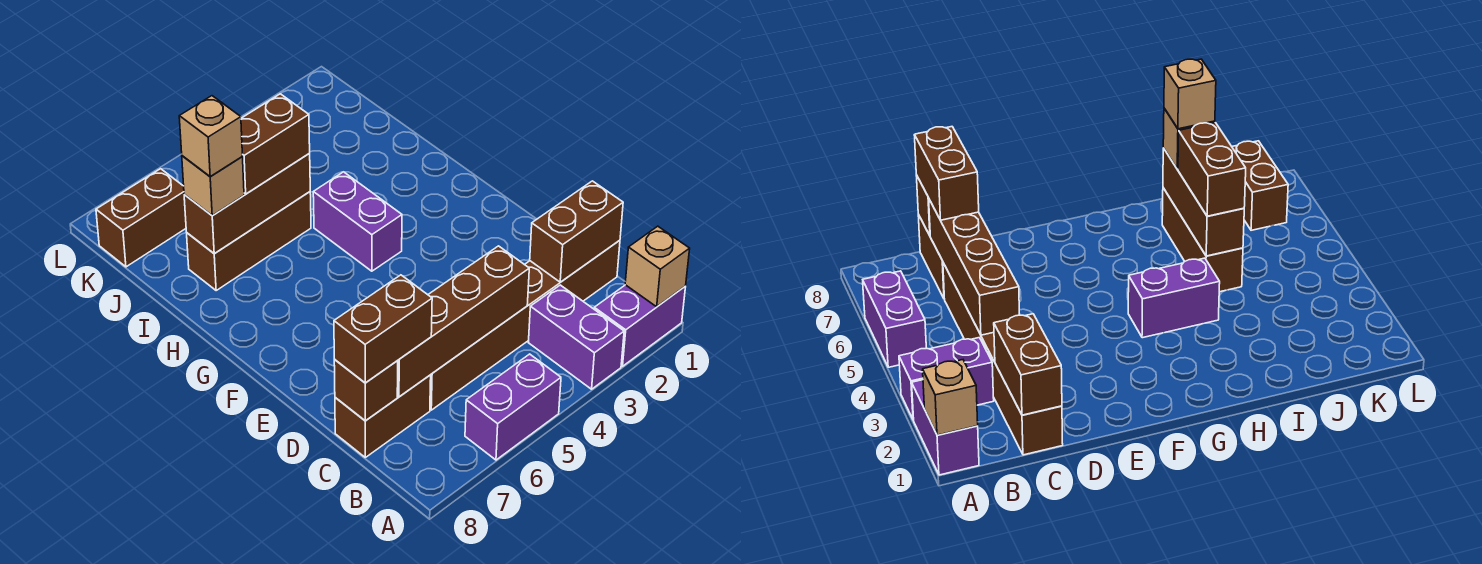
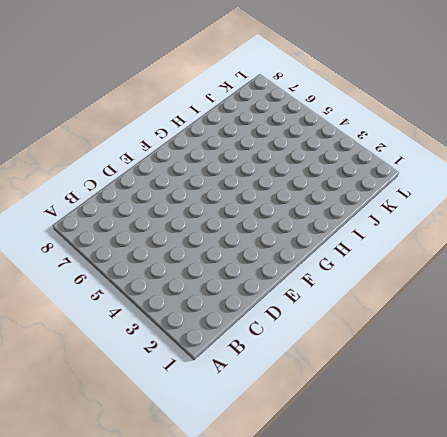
none -> purple 1x2 brick [594,285,686,366]
none -> purple 1x2 brick [528,285,624,389]
none -> purple 1x2 brick [465,354,561,460]

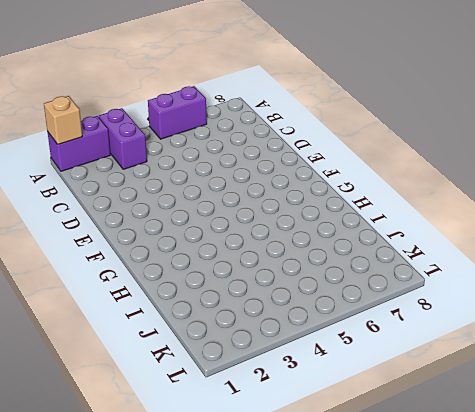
none -> brown 1x6 brick [430,240,620,410]
none -> brown 1x2 brick [335,375,431,457]
none -> purple 1x2 brick [313,172,402,271]

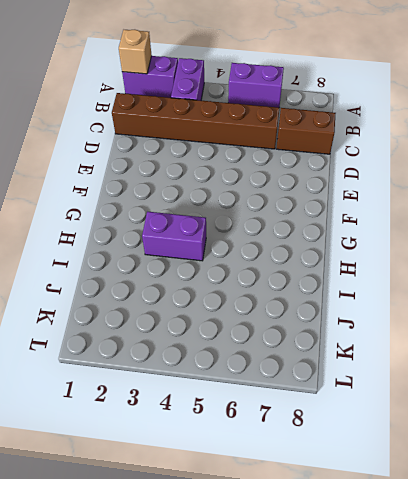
purple 1x2 brick [142,212,206,261] -> purple 1x2 brick turned to [313,172,402,271]
none -> brown 1x3 brick [187,192,311,290]
none -> brown 1x2 brick [96,169,186,267]
none -> brown 1x2 brick [530,181,623,282]

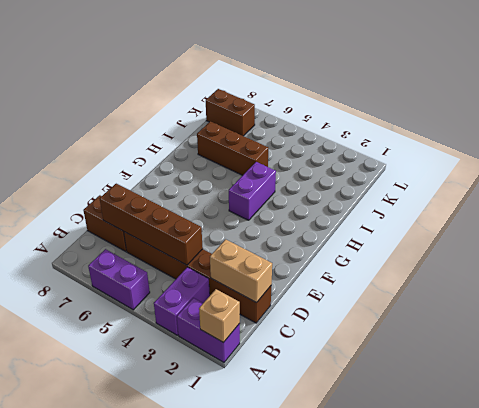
tan 1x2 brick [210,239,272,303] -> brown 1x2 brick [530,181,623,282]
none -> brown 1x1 brick [334,360,398,421]
none -> brown 1x3 brick [184,154,310,254]
none -> brown 1x2 brick [334,275,432,383]

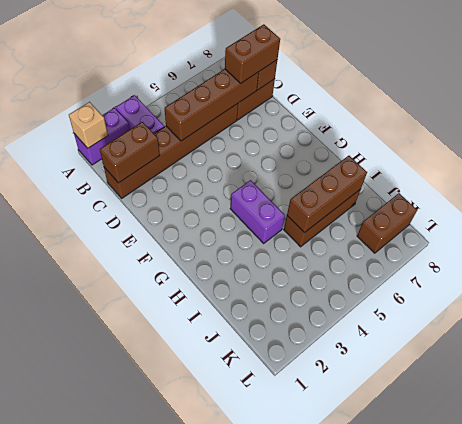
none -> purple 1x2 brick [465,354,561,460]
none -> brown 1x2 brick [241,94,310,194]
none -> tan 1x1 brick [182,156,244,216]

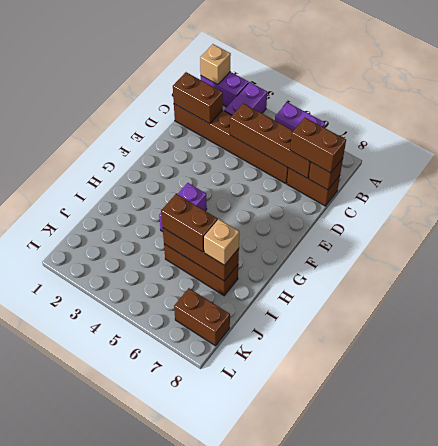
none -> tan 1x1 brick [179,96,242,177]

